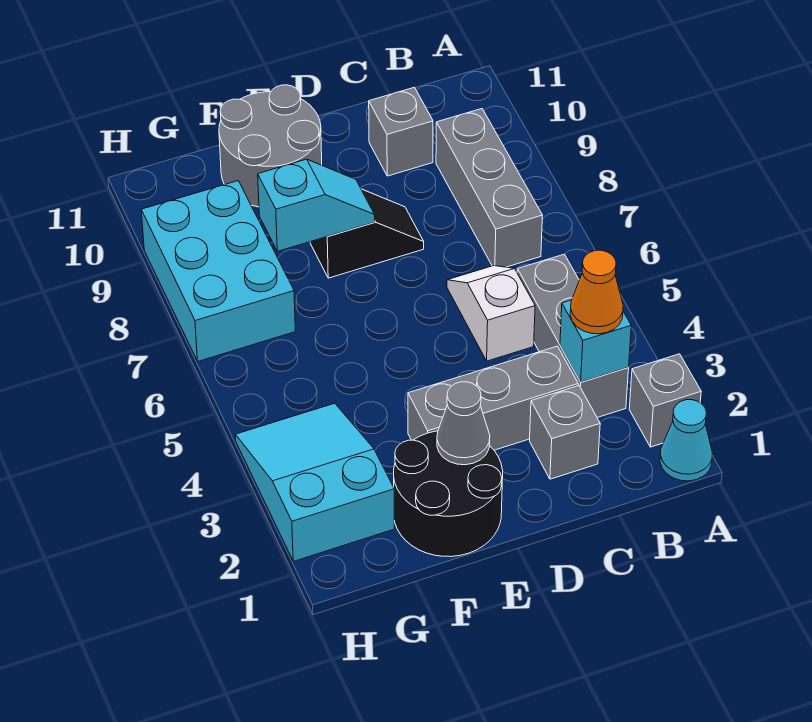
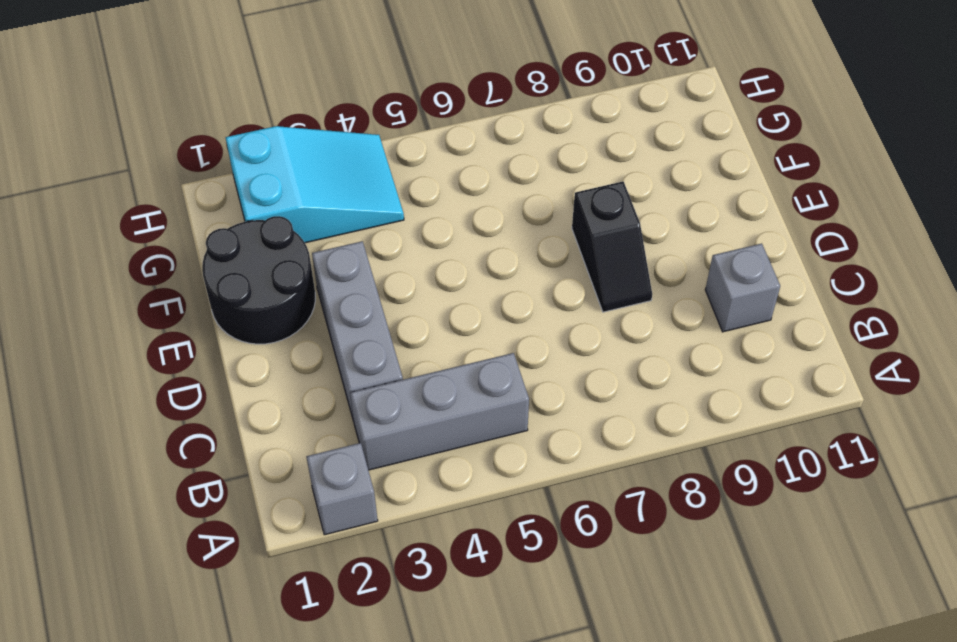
none -> cyan 1x1 cone [660,400,712,481]
none -> grey 1x3 brick [436,109,543,267]
none -> grey 1x1 brick [530,386,600,479]

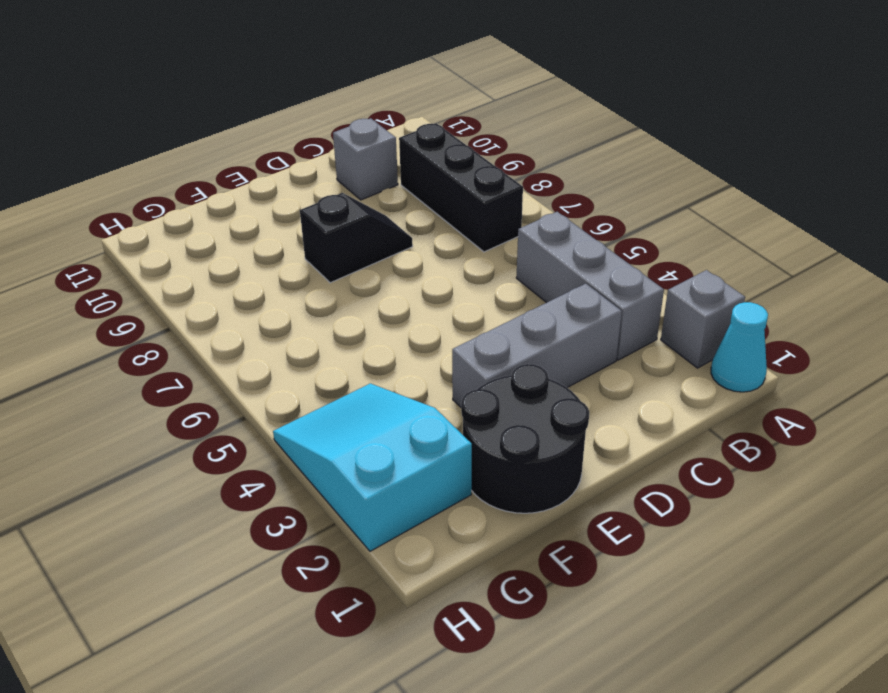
black 1x3 brick [399,123,523,252] -> grey 1x3 brick [436,109,543,267]
none -> grey 1x1 brick [530,386,600,479]
none -> white 1x2 slope [447,266,535,361]
none -> grey 2x2 round brick [219,85,322,207]

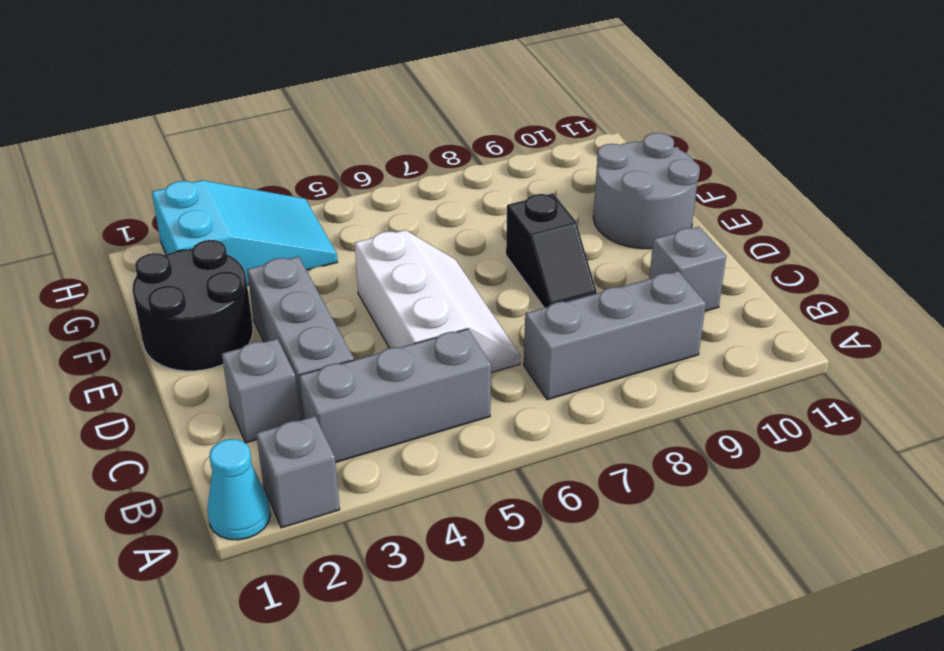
white 2x3 slope [355,230,520,373] -> white 1x2 slope [447,266,535,361]
none -> cyan 2x3 brick [141,181,295,361]
none -> cyan 1x1 brick [560,300,631,382]
none -> grey 1x1 cone [437,382,490,465]

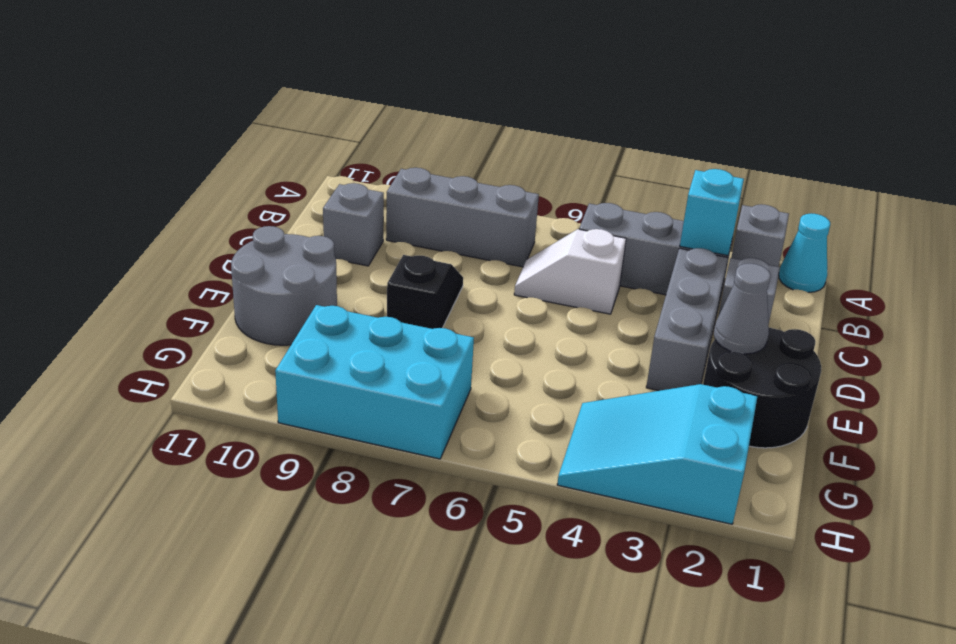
none -> cyan 1x2 slope [258,159,375,251]
none -> orange 1x1 cone [570,250,623,334]

